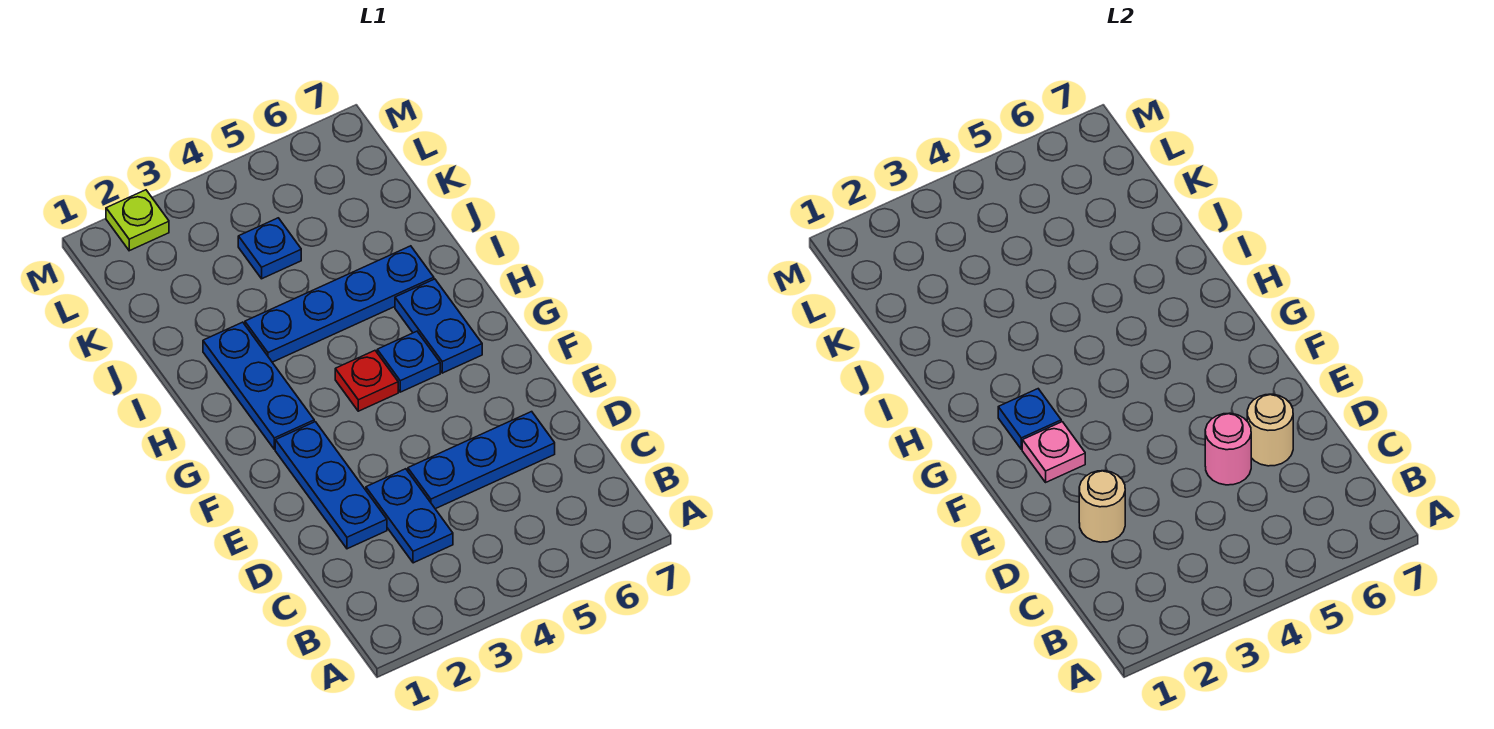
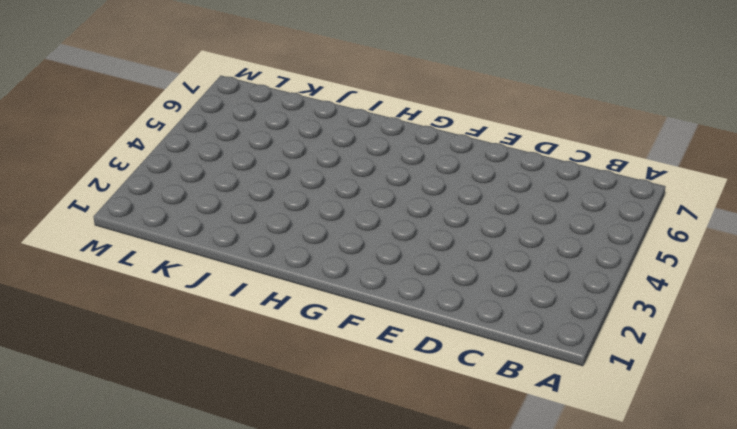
none -> blue 1x2 plate [366,469,453,563]
none -> blue 1x3 plate [275,422,387,549]
none -> blue 1x3 plate [408,412,555,509]

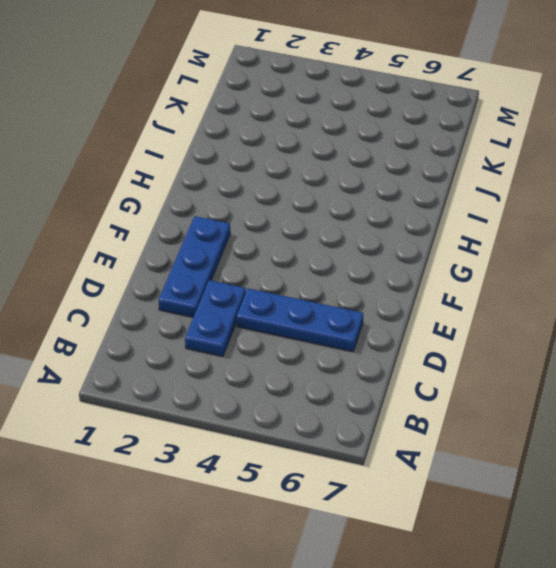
none -> blue 1x3 plate [203,322,314,449]
none -> red 1x1 plate [335,351,398,411]
none -> blue 1x1 plate [377,331,440,392]

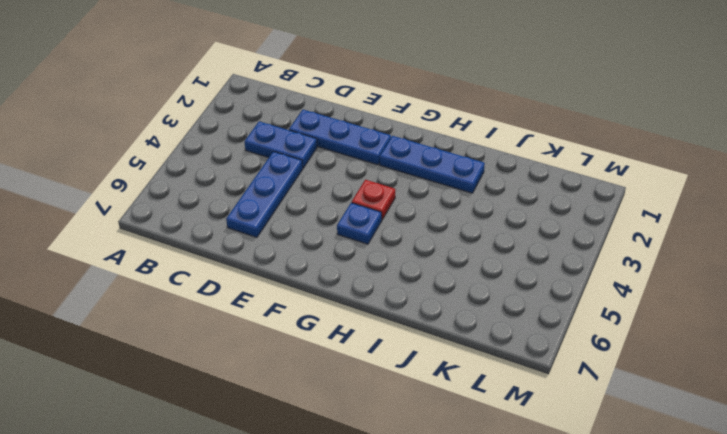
none -> blue 1x2 plate [395,279,482,373]
none -> blue 1x4 plate [245,246,434,362]
none -> blue 1x1 plate [238,218,301,279]

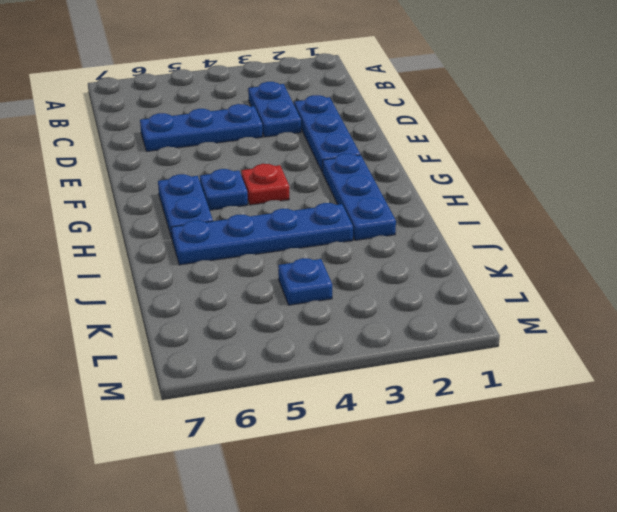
none -> lime 1x1 plate [106,190,169,251]
none -> tan 1x1 round brick [1079,471,1125,542]
none -> pink 1x1 round brick [1205,413,1251,485]

